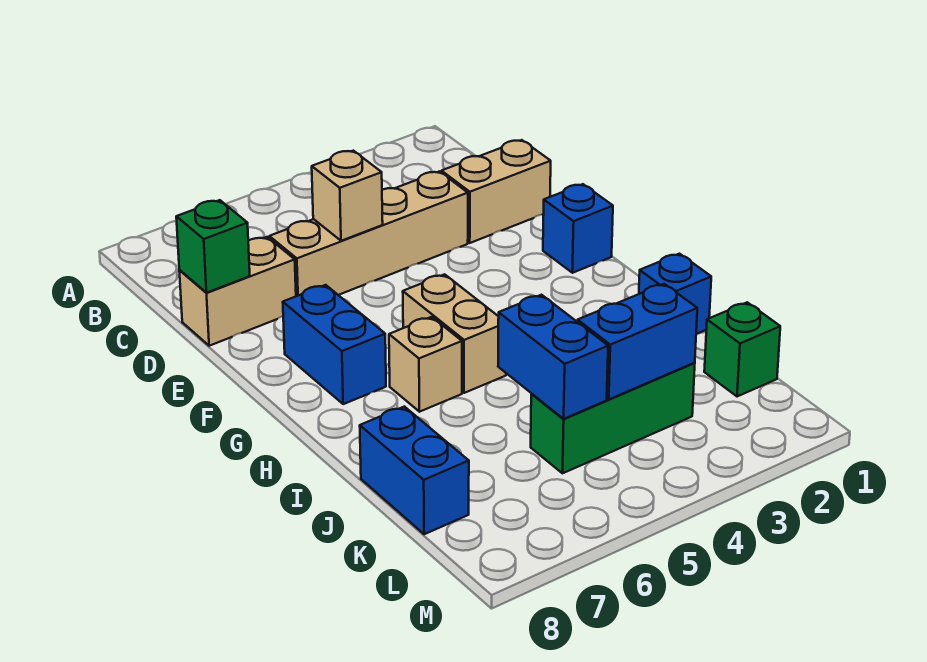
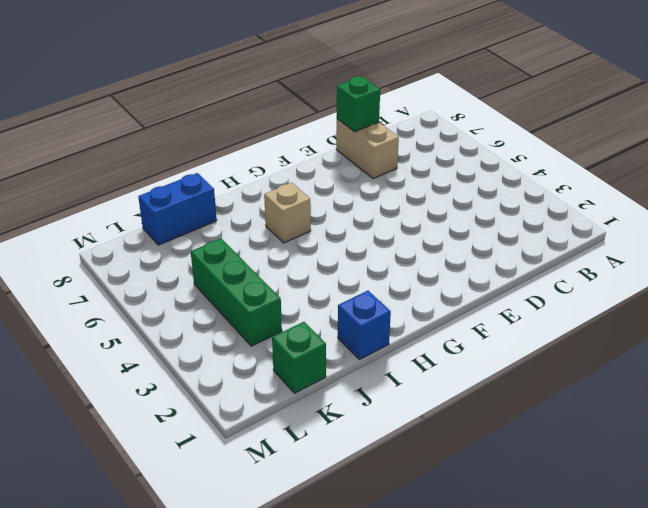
none -> tan 1x2 brick [441,140,551,243]
none -> tan 1x4 brick [269,171,468,296]
none -> blue 1x1 brick [543,184,613,273]

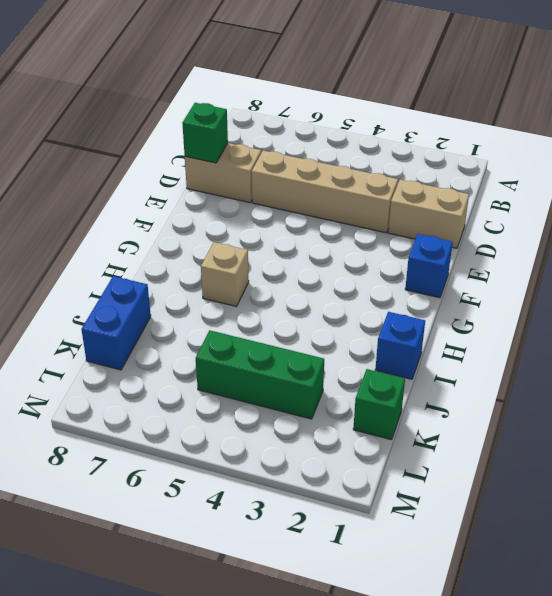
none -> blue 1x2 brick [283,285,386,404]
none -> tan 1x2 brick [403,274,506,393]
none -> tan 1x1 brick [312,151,383,241]

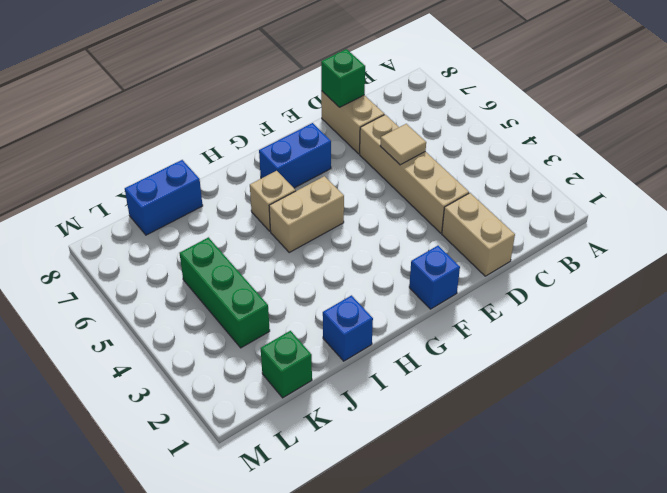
tan 1x1 tile [380,124,426,165] -> tan 1x1 brick [312,151,383,241]
none -> blue 1x2 brick [498,295,608,419]
none -> blue 1x2 brick [577,284,697,399]

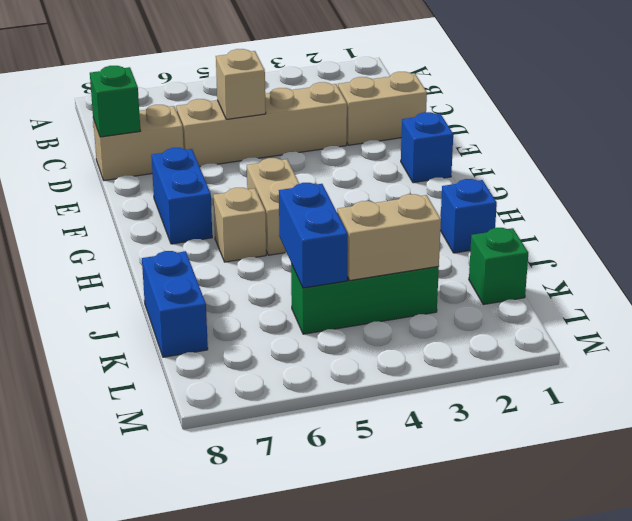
tan 1x2 brick [337,194,441,281] -> blue 1x2 brick [577,284,697,399]

